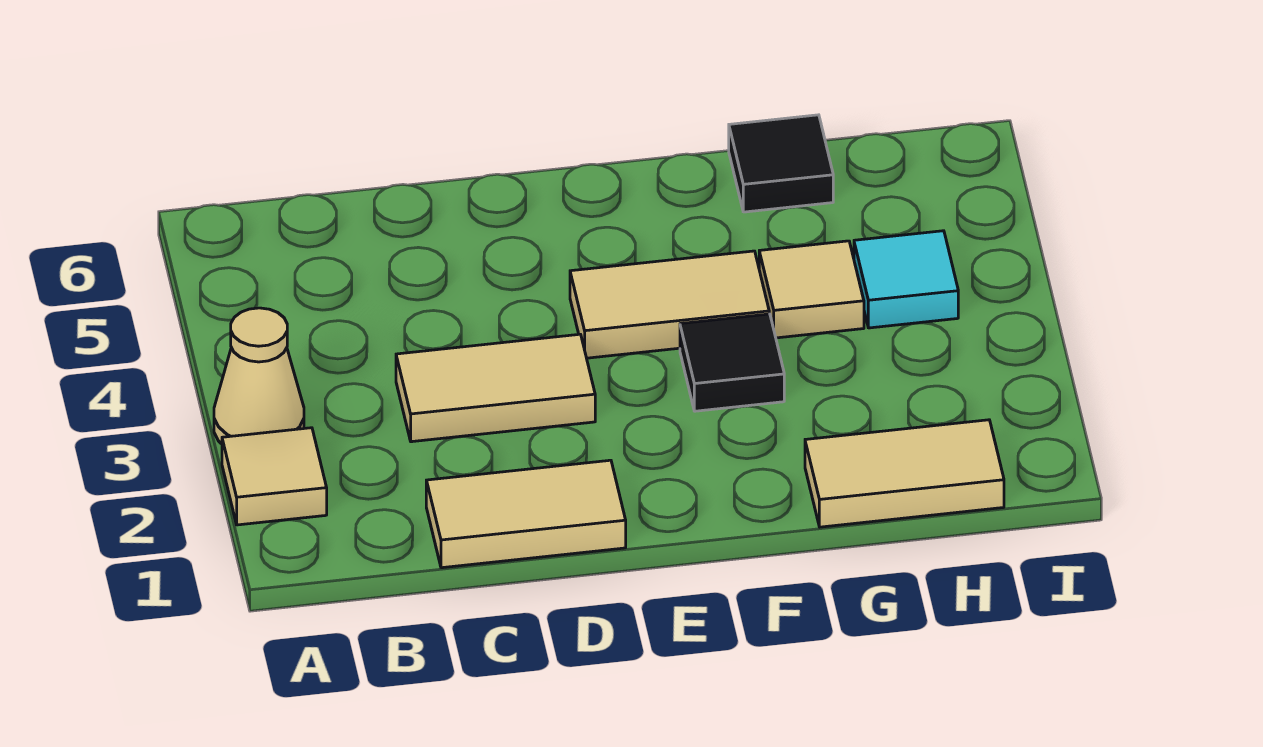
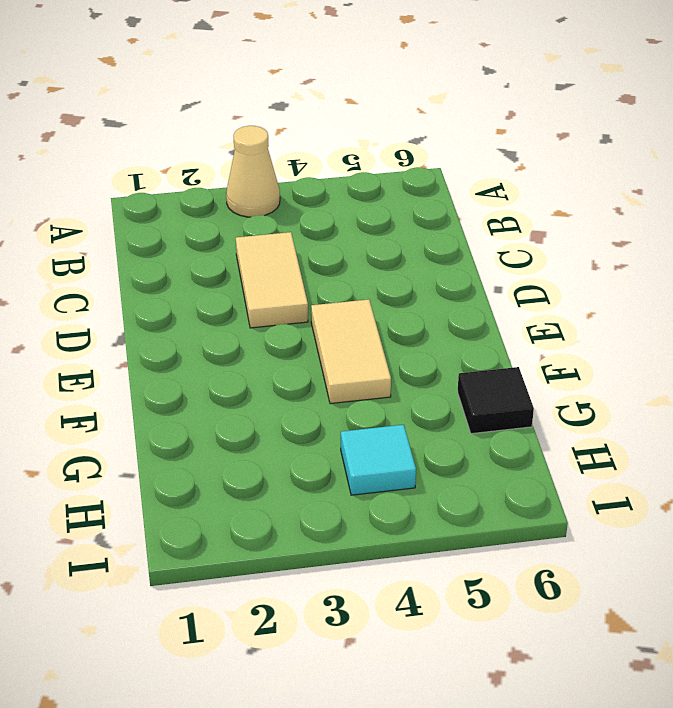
none -> tan 1x1 tile [222,428,327,525]
none -> tan 1x2 tile [426,460,626,568]

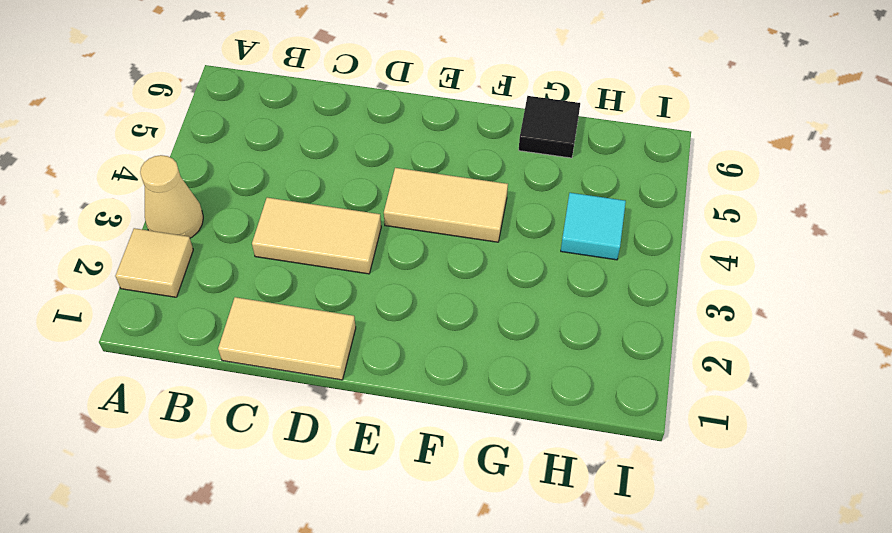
none -> black 1x1 tile [680,314,784,411]
none -> tan 1x2 tile [805,420,1004,527]

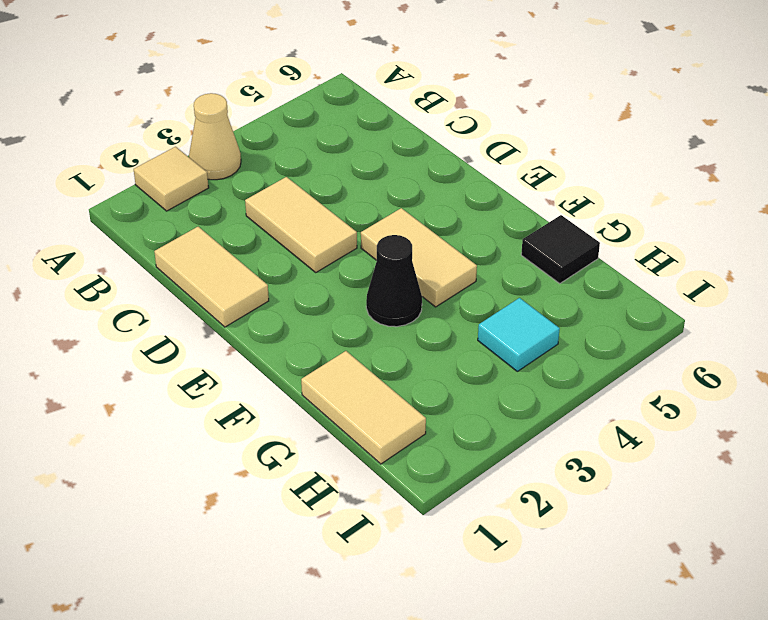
black 1x1 cone [366,235,422,327] -> black 1x1 tile [680,314,784,411]
none -> tan 1x1 tile [759,241,864,338]

